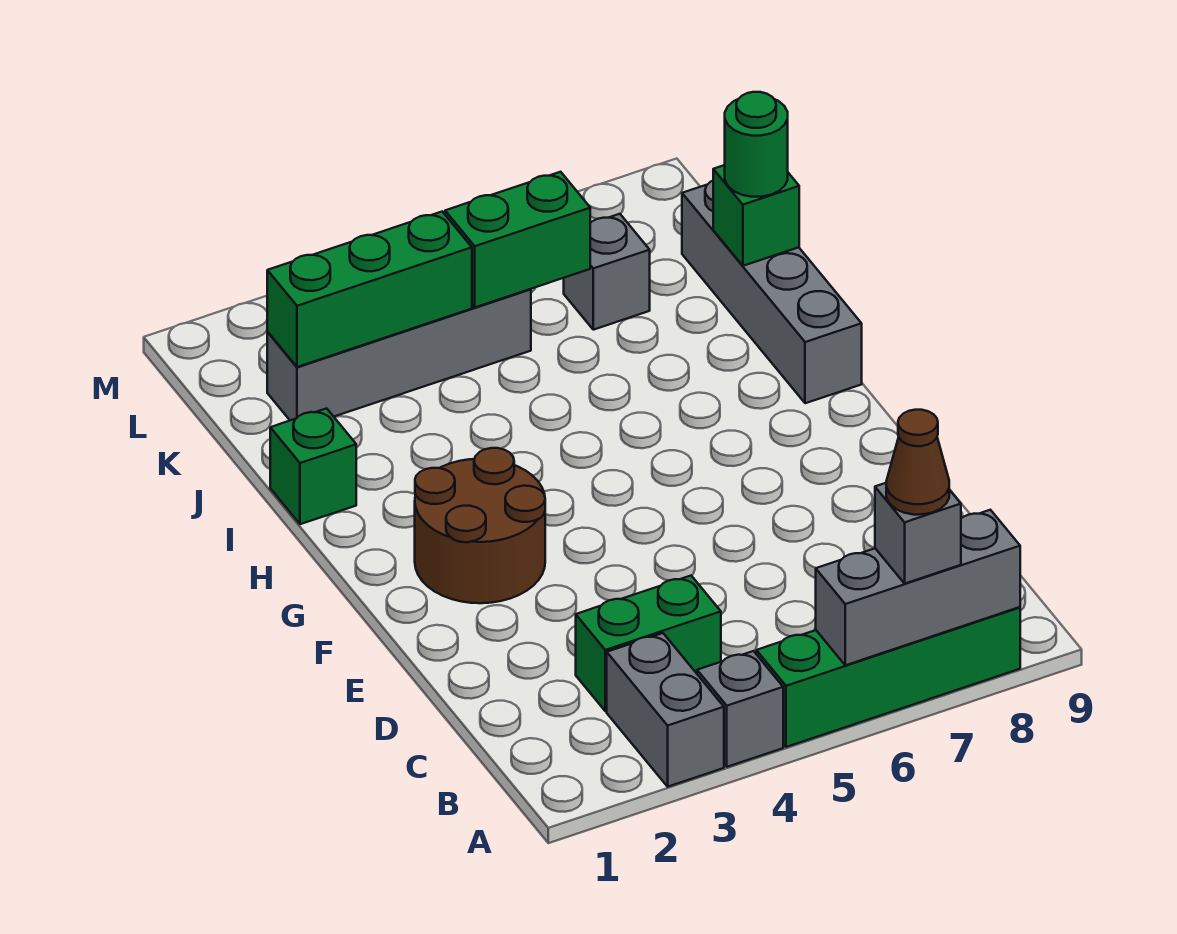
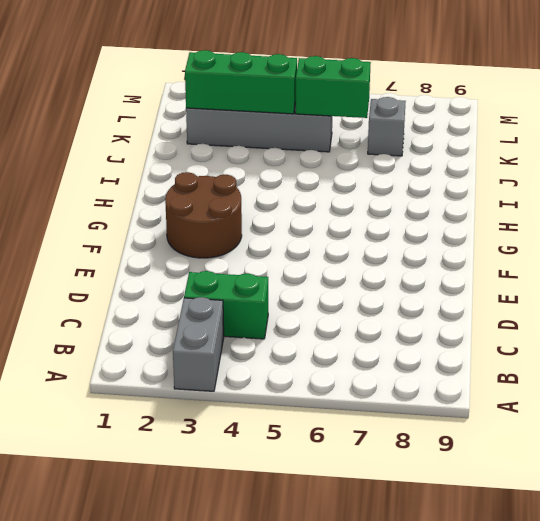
none -> grey 1x1 brick [697,651,783,767]
none -> green 1x4 brick [756,607,1020,747]
none -> grey 1x4 brick [682,181,862,403]

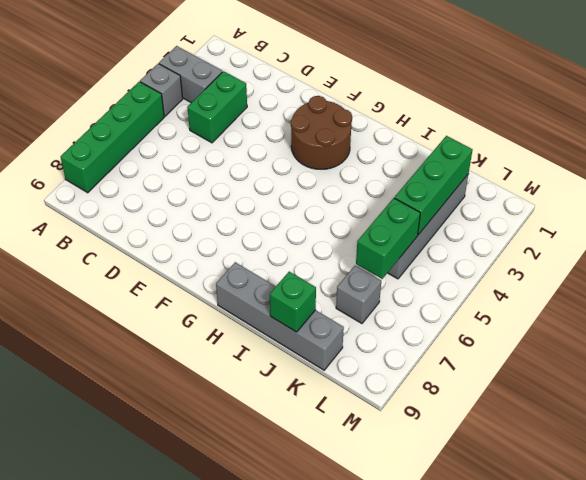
none -> green 1x1 brick [270,408,356,524]
none -> grey 1x3 brick [816,510,1020,665]
none -> grey 1x1 brick [875,483,961,583]

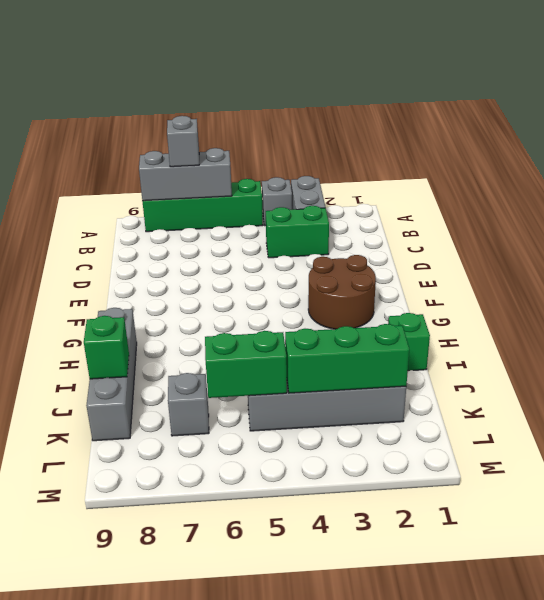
none -> green 1x1 round brick [725,92,788,197]
none -> brown 1x1 cone [886,410,949,515]

